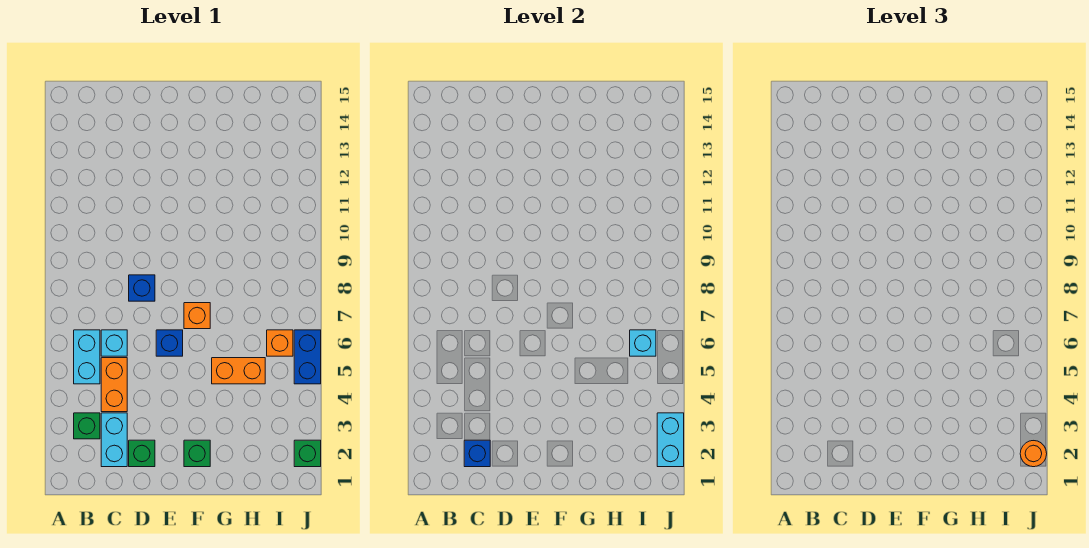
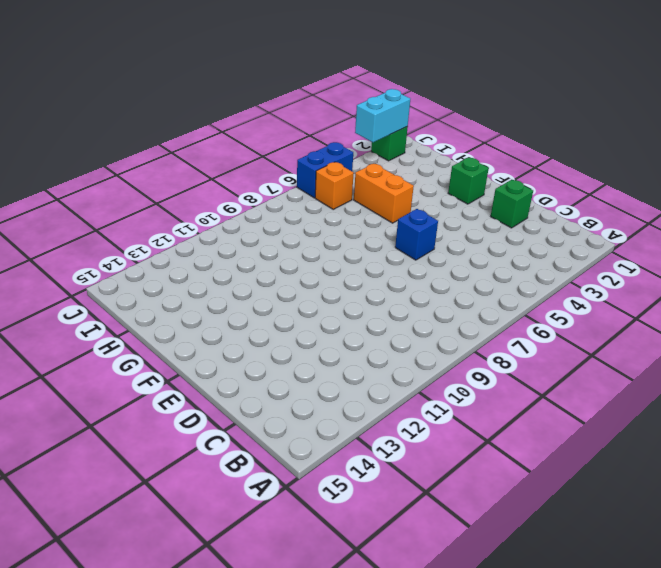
none -> green 1x1 brick [74,413,100,439]
none -> cyan 1x2 brick [74,330,100,384]
none -> cyan 1x2 brick [101,413,127,467]

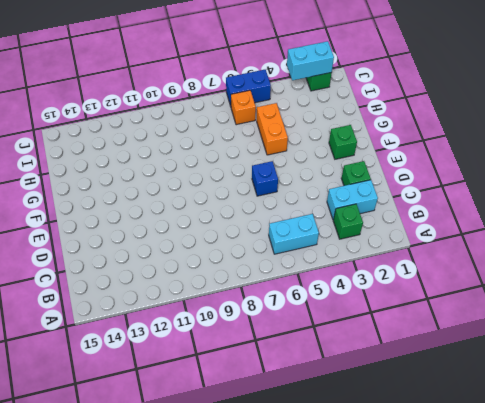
none -> orange 1x2 brick [101,358,127,412]
none -> cyan 1x1 brick [101,330,127,356]
none -> blue 1x1 brick [129,275,155,301]

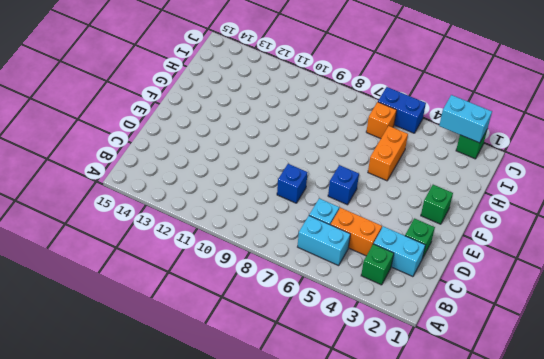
none -> orange 1x1 brick [184,303,210,329]
none -> blue 1x1 brick [464,440,490,467]
none -> cyan 1x1 brick [630,330,656,356]

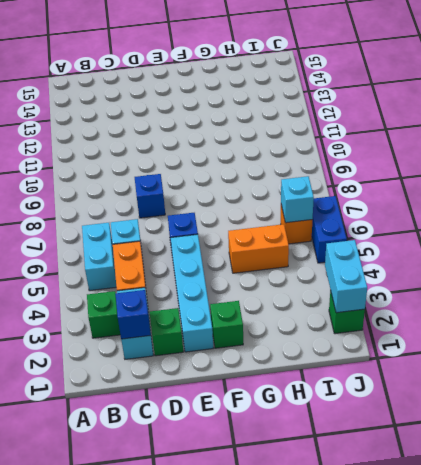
cyan 1x4 brick [171,234,213,352] -> none
none -> orange 1x1 brick [184,303,210,329]
none -> orange 1x1 round brick [1020,441,1047,467]

